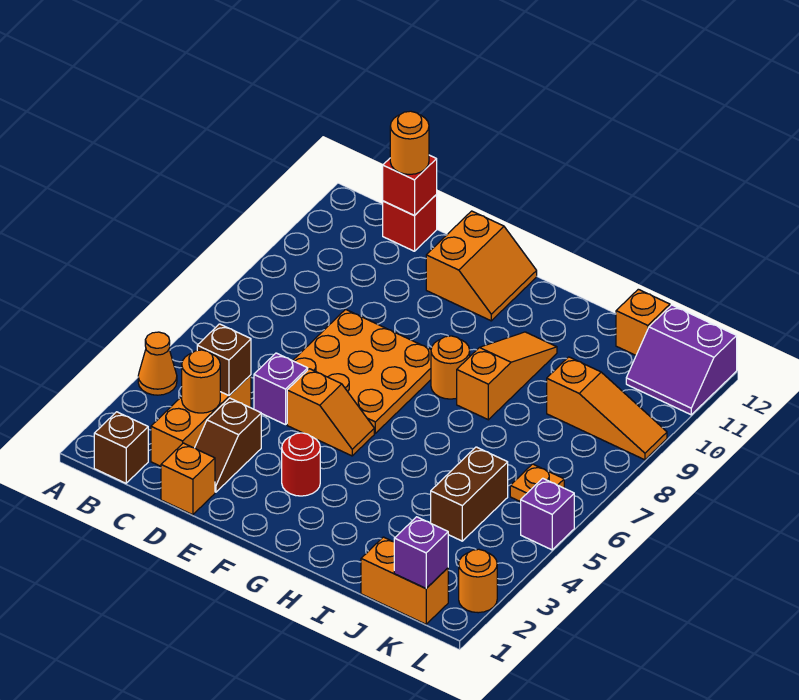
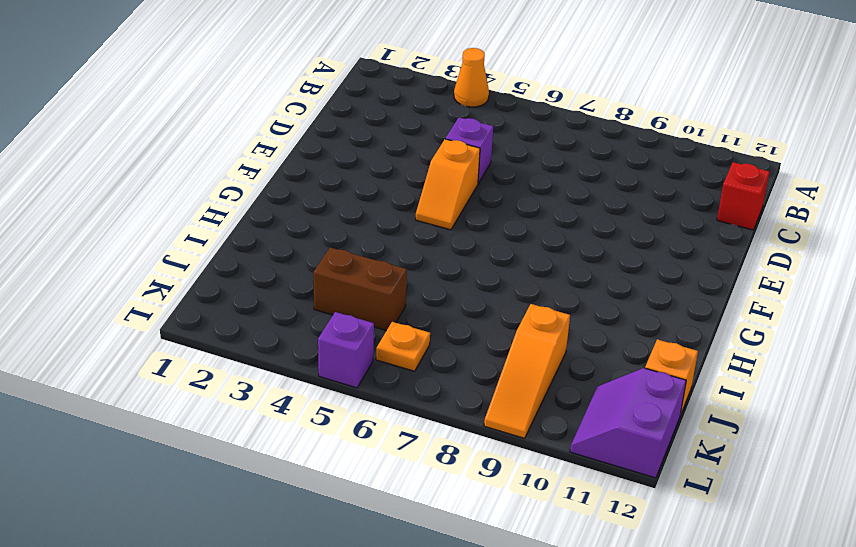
none -> brown 1x1 brick [94,412,148,483]
none -> orange 1x3 brick [151,375,251,466]
none -> orange 1x1 brick [161,443,215,515]

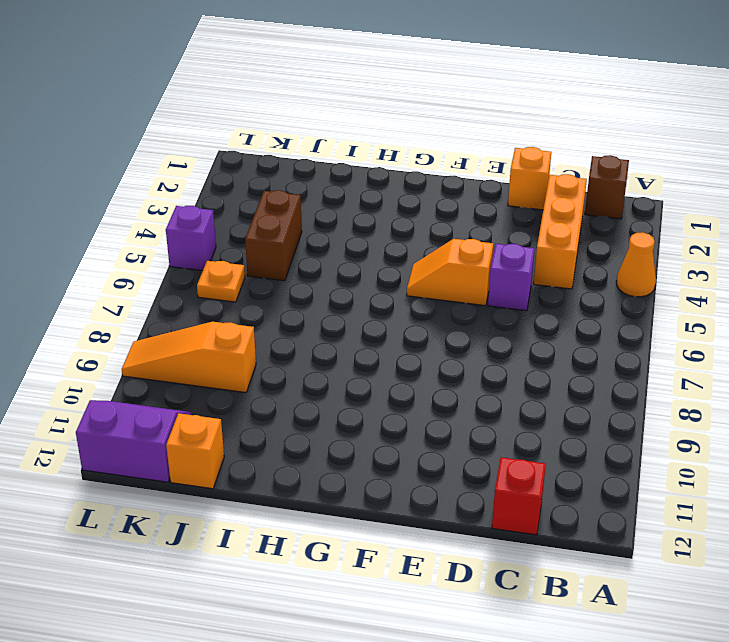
none -> brown 1x2 slope [195,398,261,492]
none -> orange 3x3 plate [293,309,431,433]
none -> orange 2x2 slope [426,211,537,321]

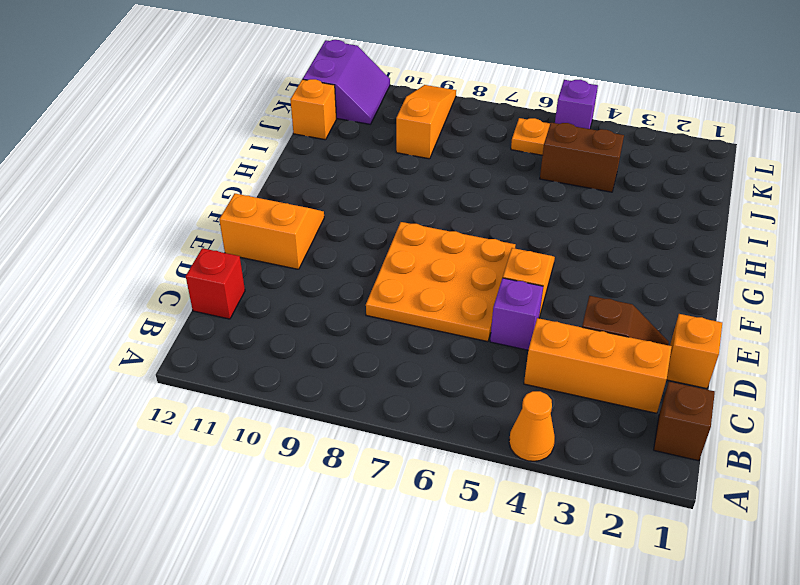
none -> red 1x1 round brick [282,433,320,496]
none -> orange 1x1 round brick [431,336,470,399]
none -> orange 1x3 slope [457,332,557,420]

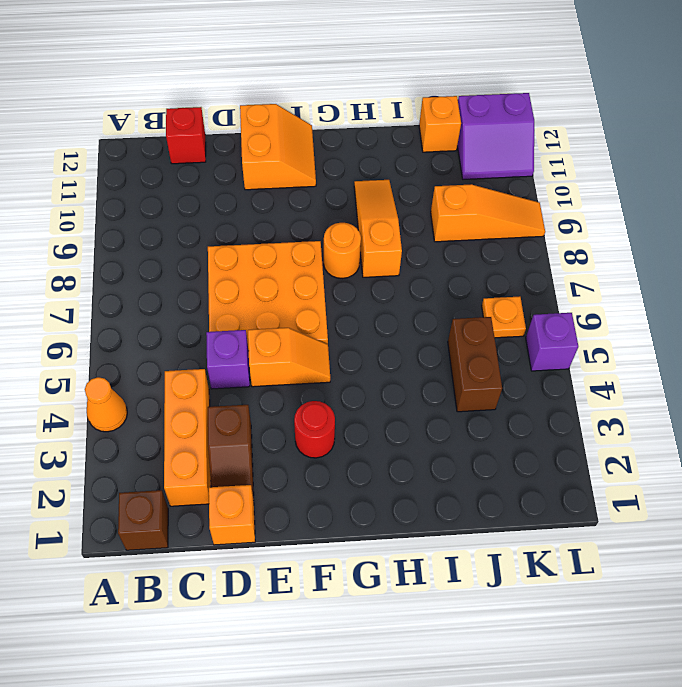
none -> orange 1x2 brick [361,537,448,624]
none -> orange 1x1 round brick [459,549,497,613]
none -> orange 1x1 round brick [182,350,220,413]

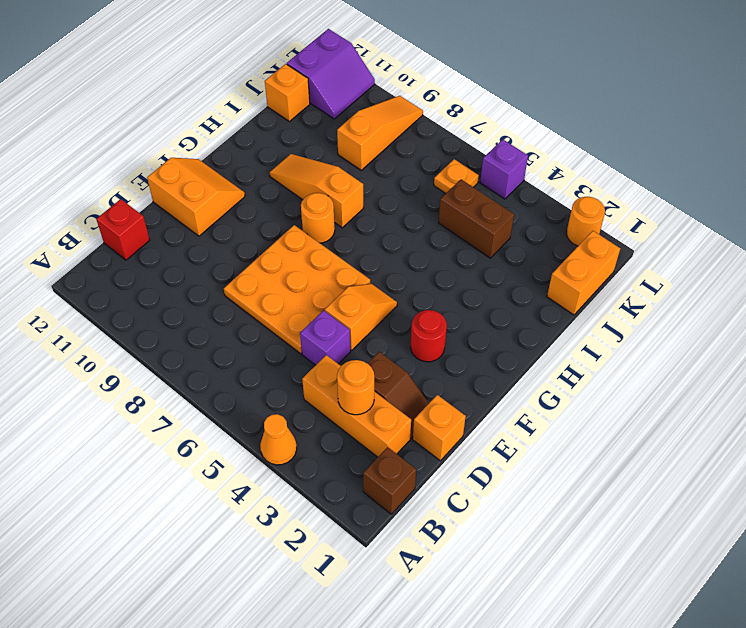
none -> brown 1x1 brick [197,324,251,395]
none -> red 1x1 brick [383,155,437,216]
none -> purple 1x1 brick [394,517,448,588]

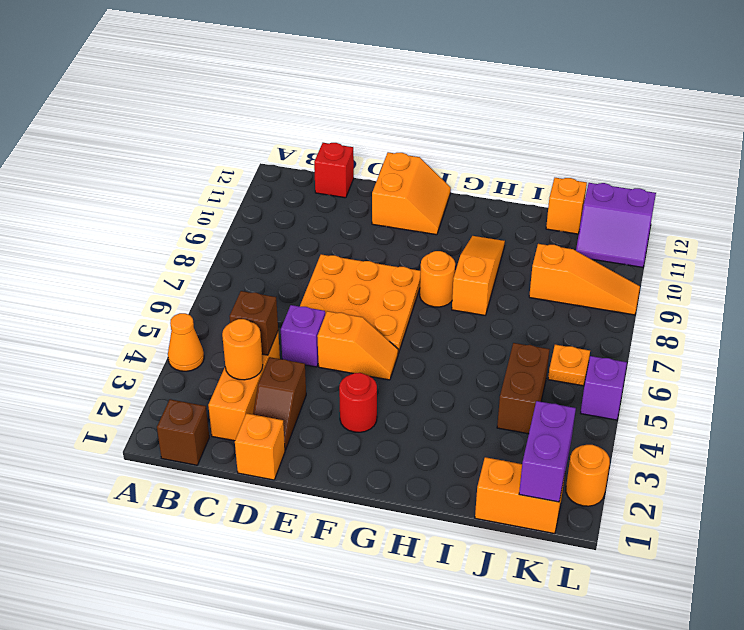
purple 1x2 brick [519,401,576,502] -> purple 1x1 brick [394,517,448,588]
none -> red 1x1 brick [383,155,437,216]
none -> orange 1x1 round brick [390,111,429,174]

